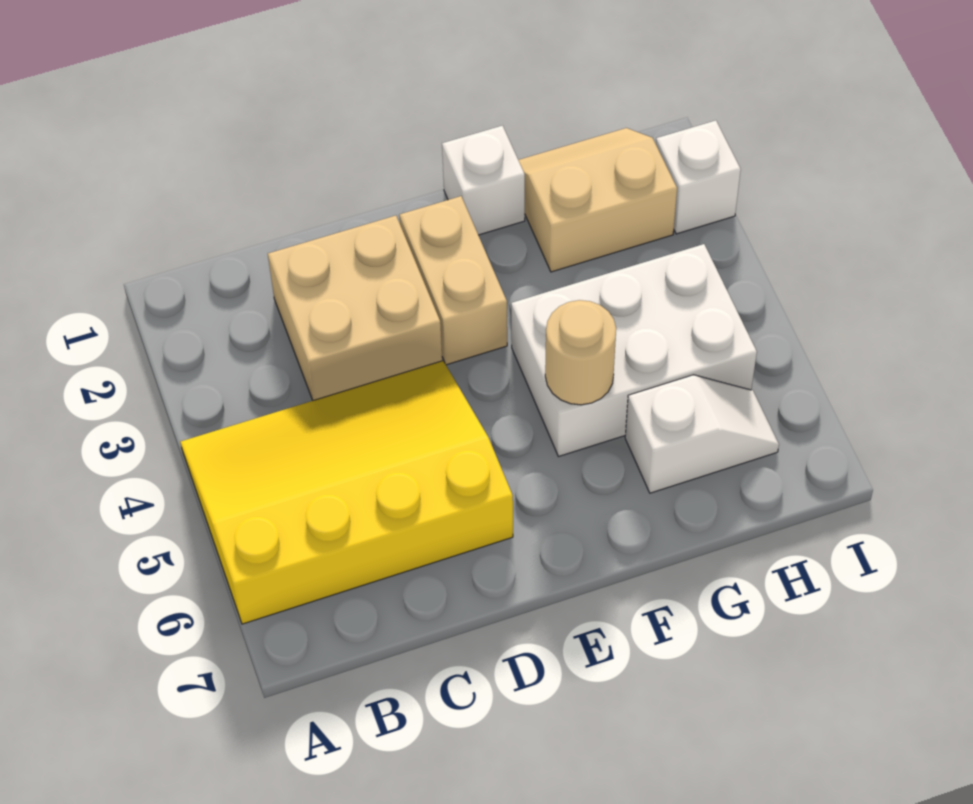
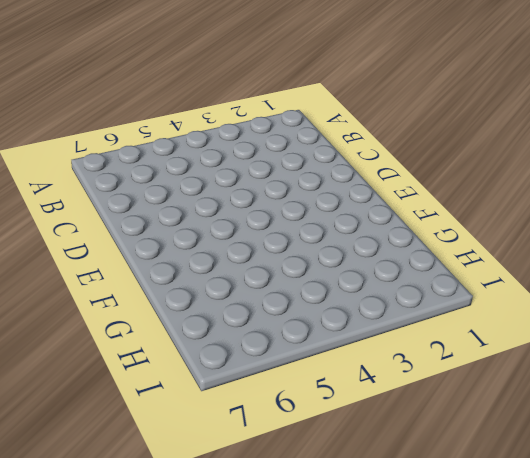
none -> yellow 3x4 slope [180,361,513,624]
none -> tan 2x2 brick [268,216,442,401]

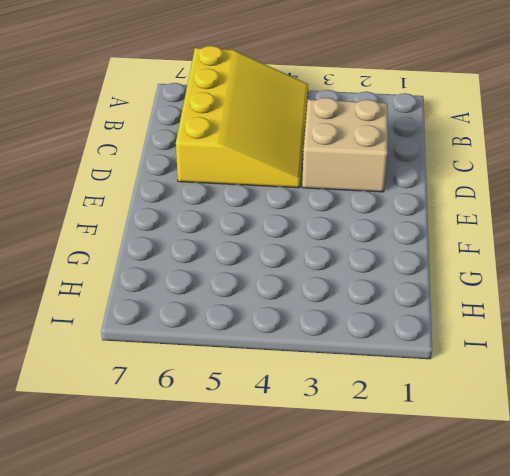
none -> tan 1x2 brick [399,196,507,365]
none -> white 1x1 brick [442,126,525,235]

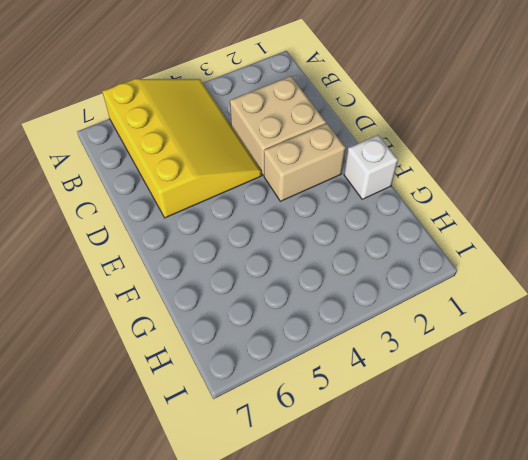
none -> white 2x3 brick [511,244,757,457]
none -> tan 2x2 slope [518,128,677,272]

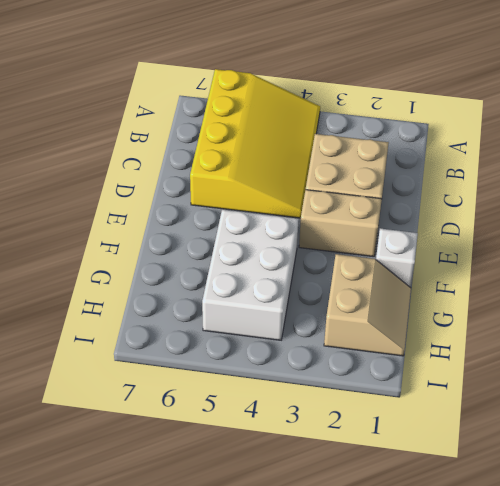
none -> white 1x2 slope [625,375,779,493]
none -> white 1x1 brick [656,120,741,234]

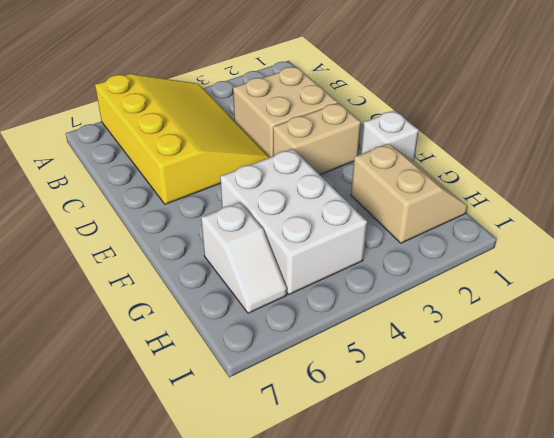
none -> white 1x1 brick [656,120,741,234]
none -> tan 1x1 round brick [545,300,616,405]

